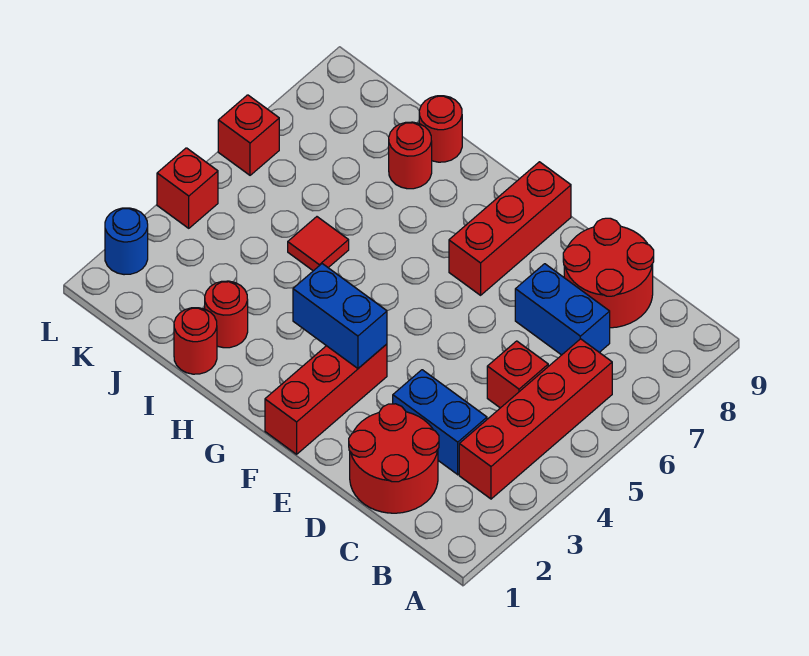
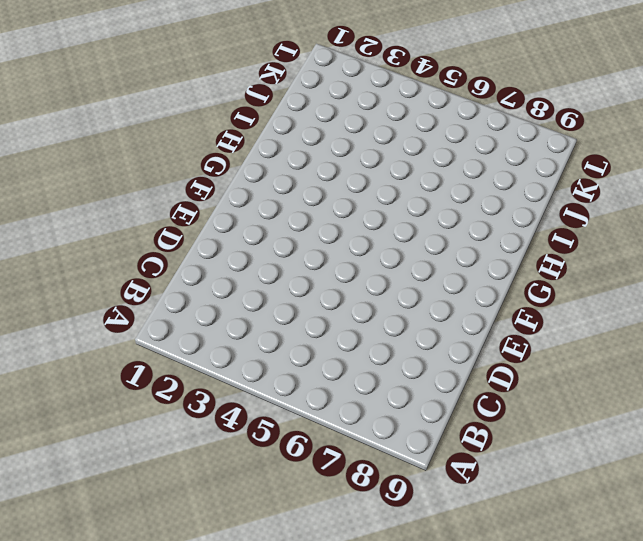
none -> red 1x4 brick [459,339,612,499]
none -> red 2x2 round brick [349,404,439,513]
none -> blue 1x2 brick [393,370,487,475]

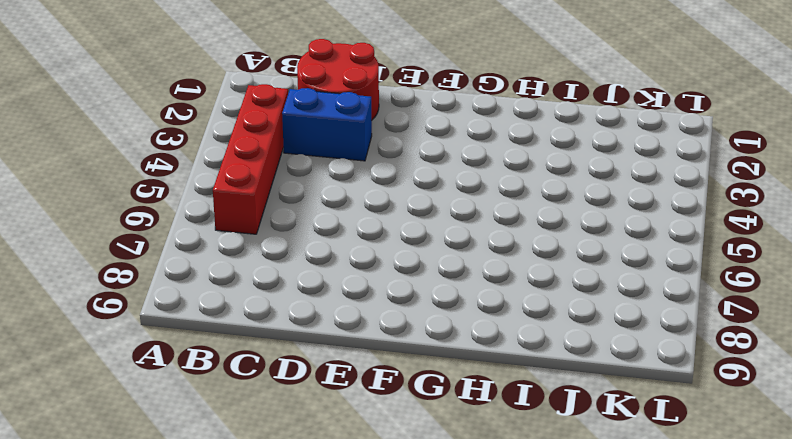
none -> red 1x1 brick [487,341,548,408]
none -> blue 1x2 brick [515,264,610,355]
none -> red 2x2 round brick [563,218,654,328]

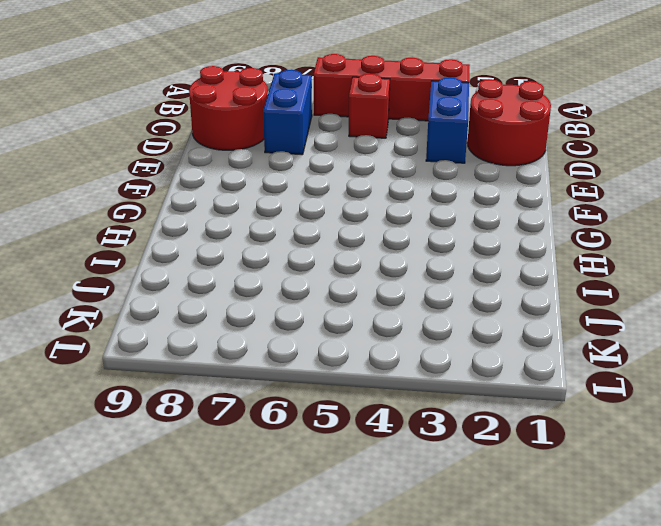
none -> red 1x3 brick [265,344,387,454]
none -> red 1x3 brick [449,162,571,295]
none -> red 1x1 round brick [174,308,217,374]

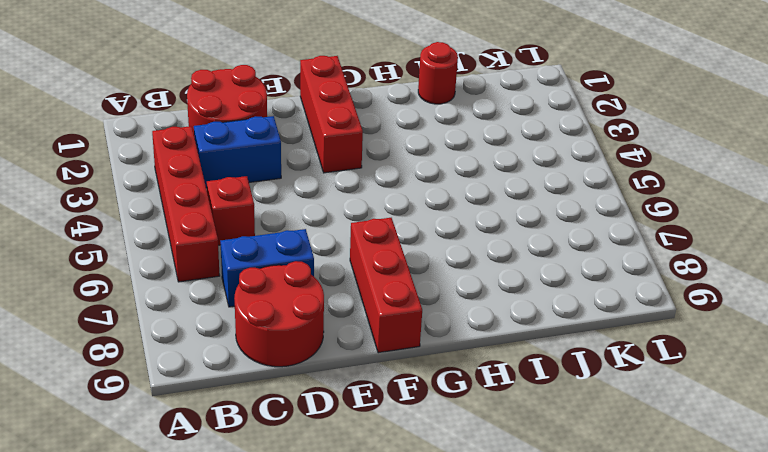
none -> red 1x1 round brick [205,281,248,348]
none -> red 1x1 tile [288,217,349,271]
none -> red 1x1 round brick [389,122,432,189]

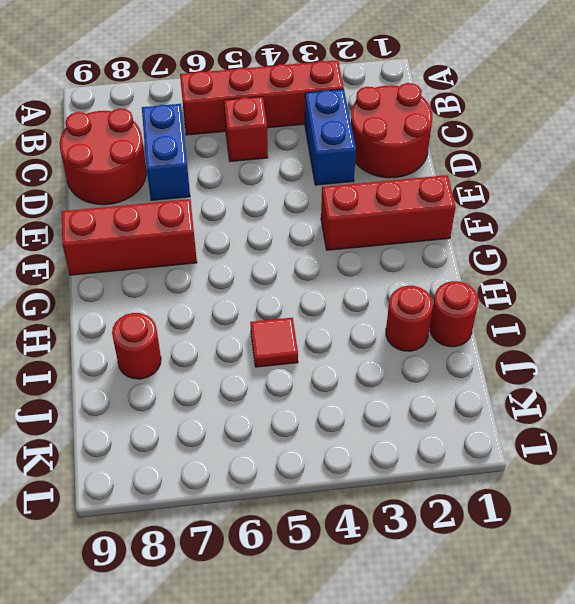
none -> red 1x1 round brick [419,96,462,162]
none -> blue 1x1 round brick [105,208,148,275]
none -> red 1x1 brick [157,148,218,228]

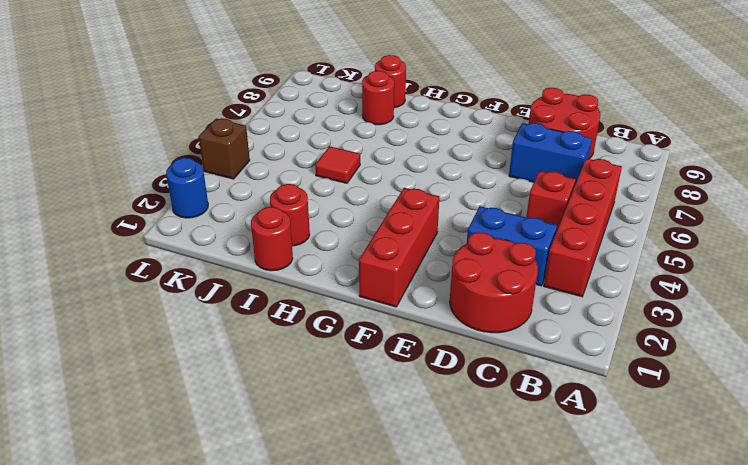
brown 1x1 brick [199,118,250,179] -> red 1x1 brick [157,148,218,228]
none -> red 1x3 brick [449,162,571,295]
none -> red 1x1 brick [218,95,279,175]
none -> blue 1x2 brick [293,264,387,368]

